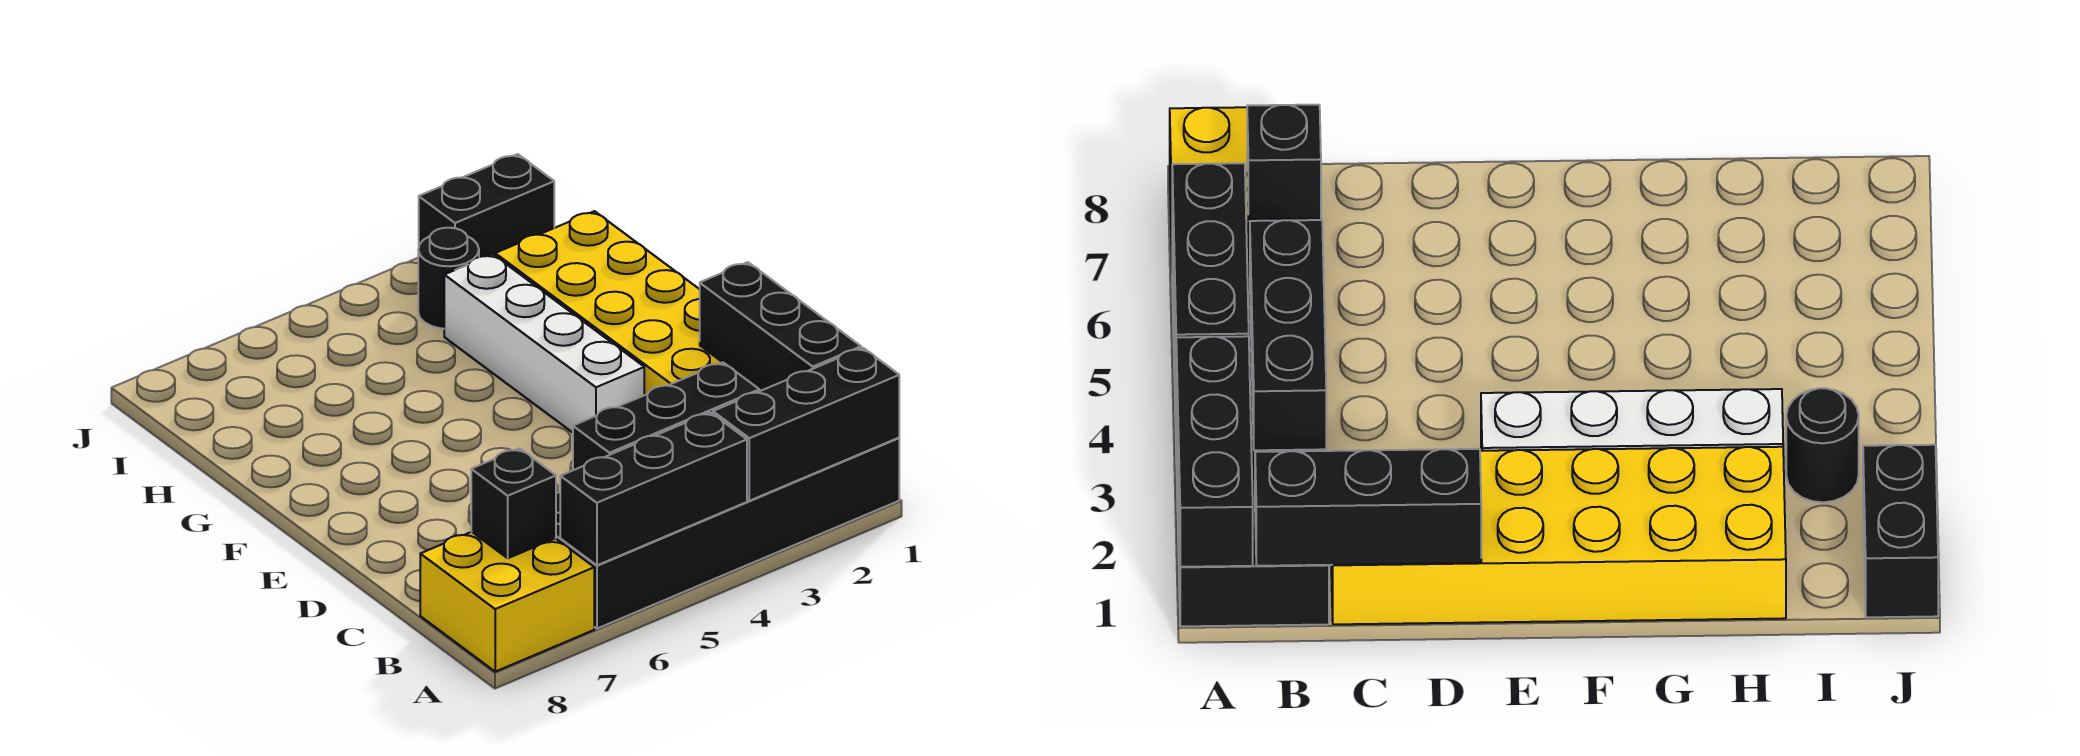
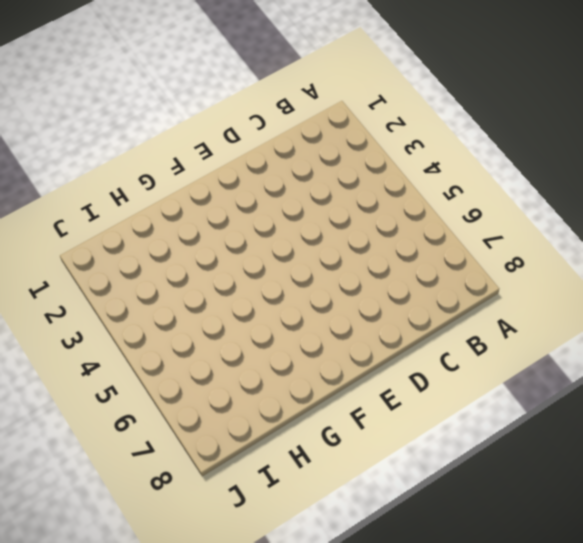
none -> black 2x6 brick [556,438,899,629]
none -> yellow 2x2 brick [420,532,594,672]

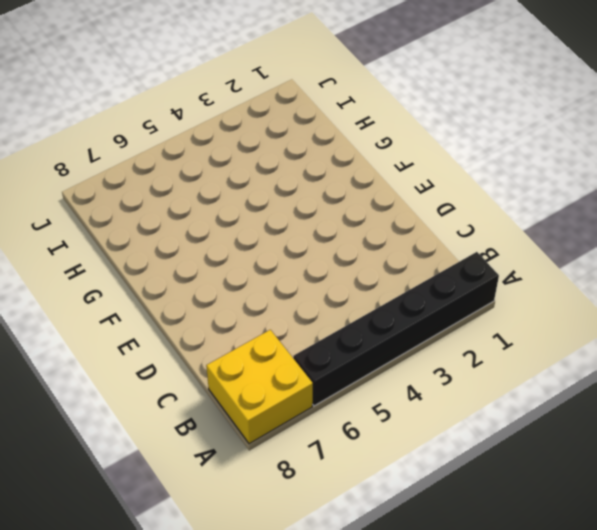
black 1x6 brick [293,252,499,406] -> black 2x6 brick [556,438,899,629]
none -> yellow 2x6 brick [495,211,761,395]
none -> white 1x4 brick [444,254,644,433]

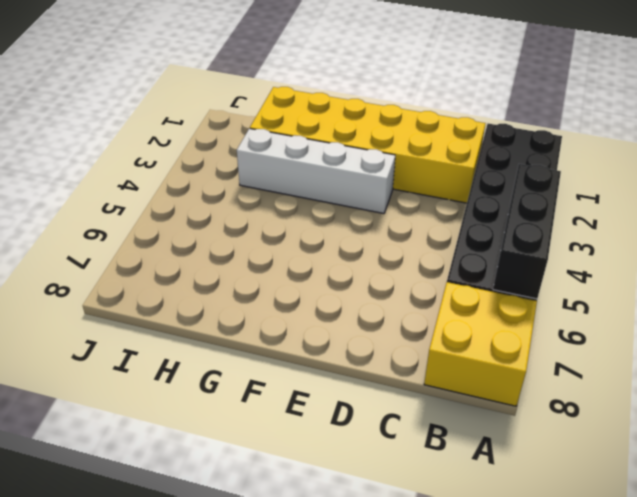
none -> black 1x1 round brick [418,228,479,329]
none -> black 1x2 brick [419,154,554,257]

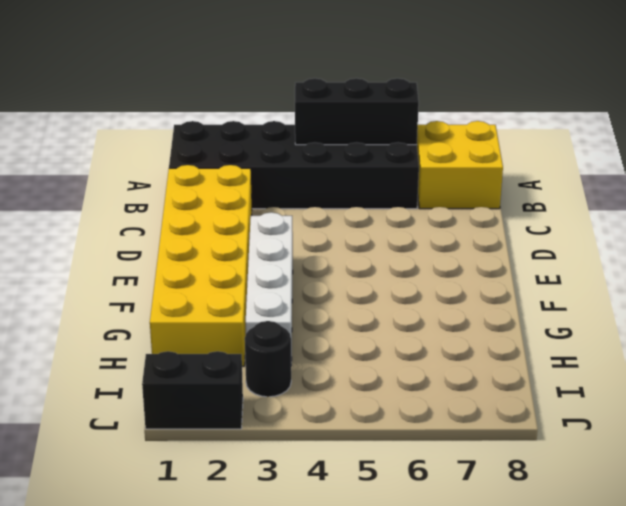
none -> black 1x3 brick [713,348,899,501]
none -> black 1x3 brick [700,262,861,391]

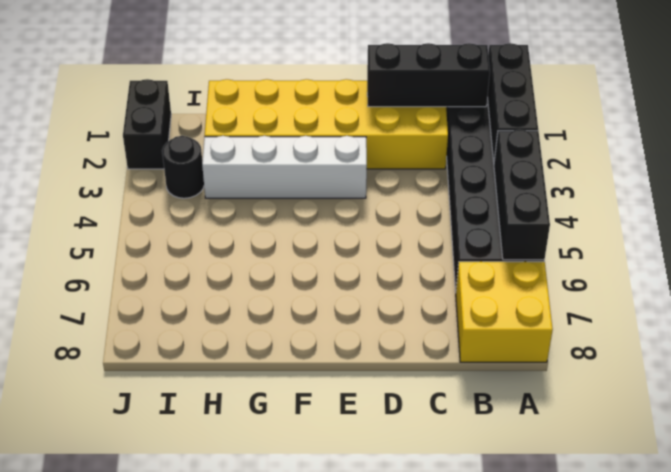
none -> black 1x3 brick [573,362,759,470]
none -> black 1x1 brick [471,448,556,558]

